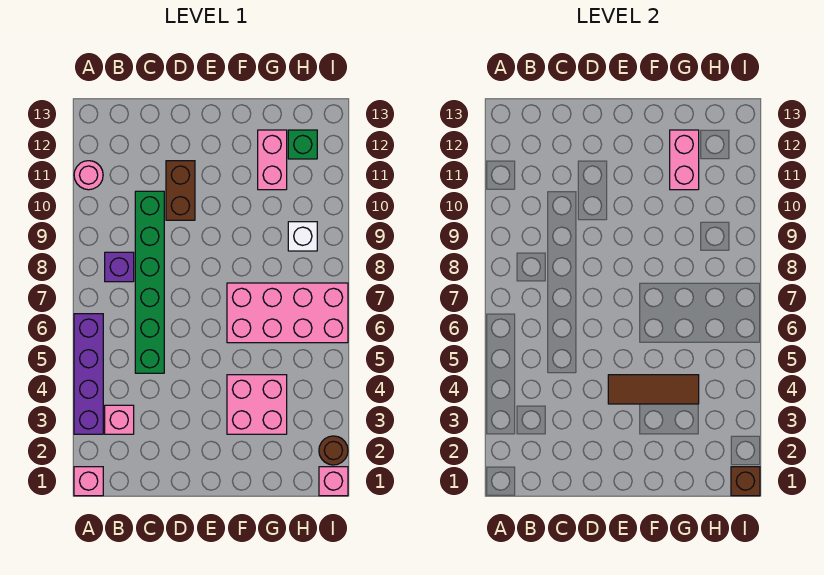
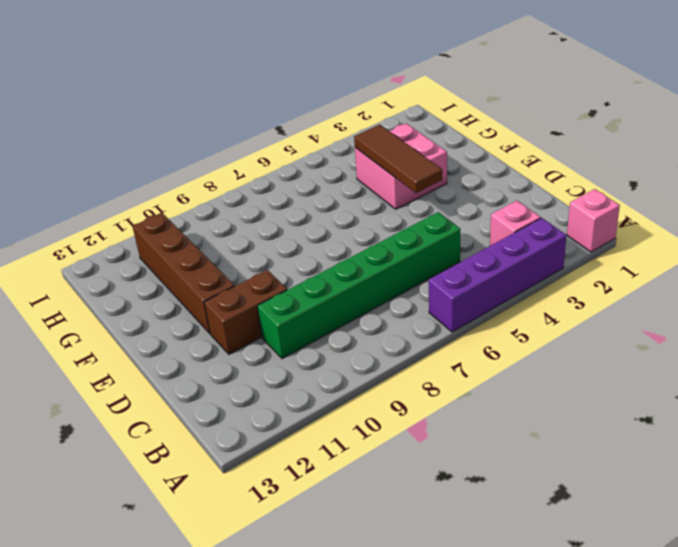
brown 1x4 brick [133,213,234,333] -> pink 1x2 brick [258,130,287,190]
none -> pink 1x1 round brick [74,161,103,190]
none -> purple 1x1 brick [105,252,134,282]
none -> pink 2x4 brick [227,283,348,343]

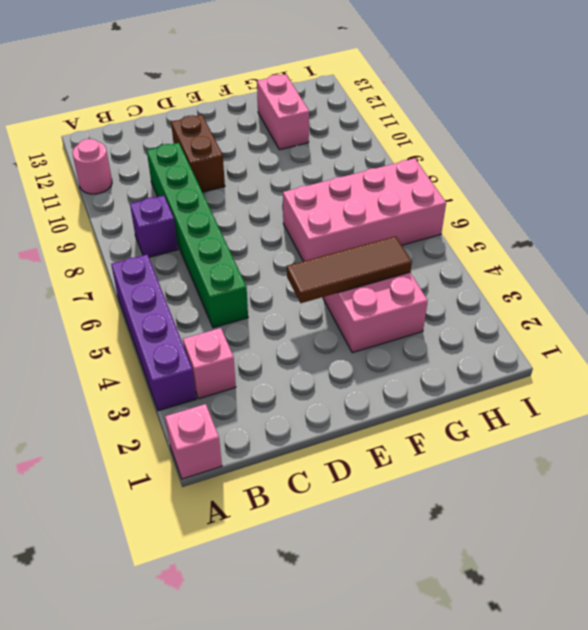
none -> white 1x1 brick [288,222,317,251]
none -> green 1x1 brick [288,130,317,159]
none -> pink 1x1 brick [319,467,348,496]

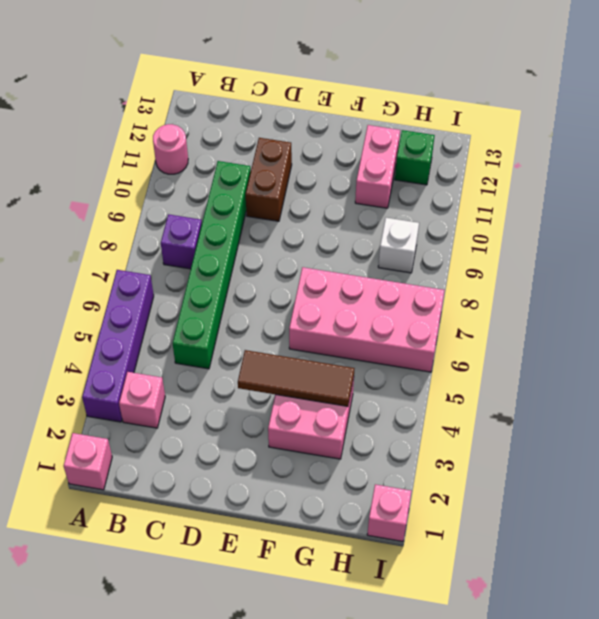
none -> brown 1x1 round brick [319,436,348,465]
none -> pink 1x2 brick [670,130,699,190]
none -> brown 1x1 brick [731,467,760,496]

